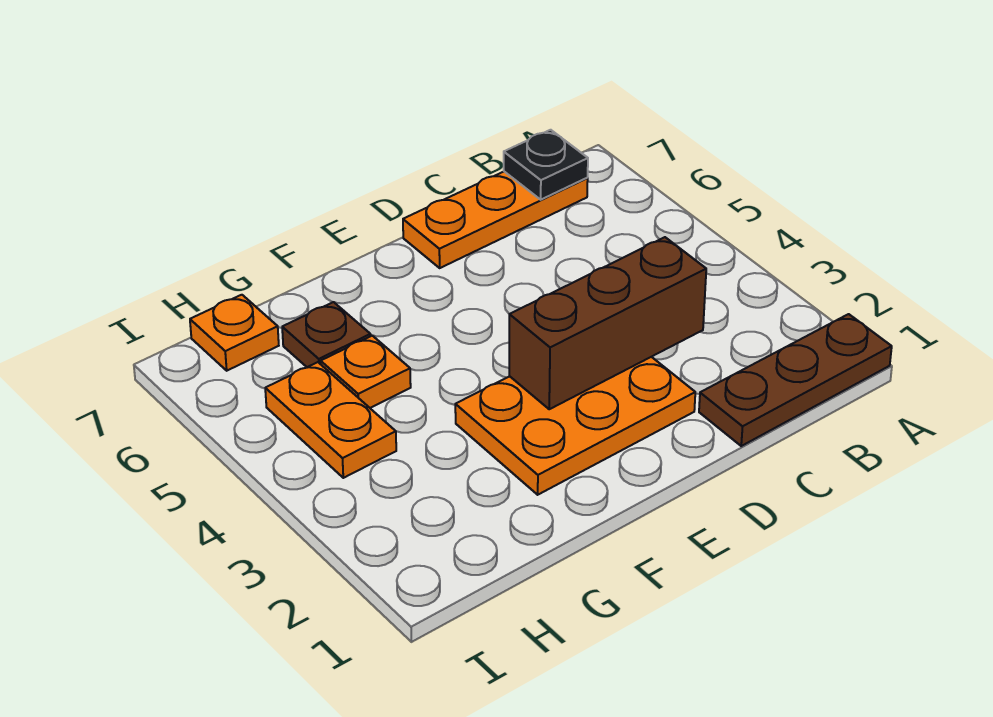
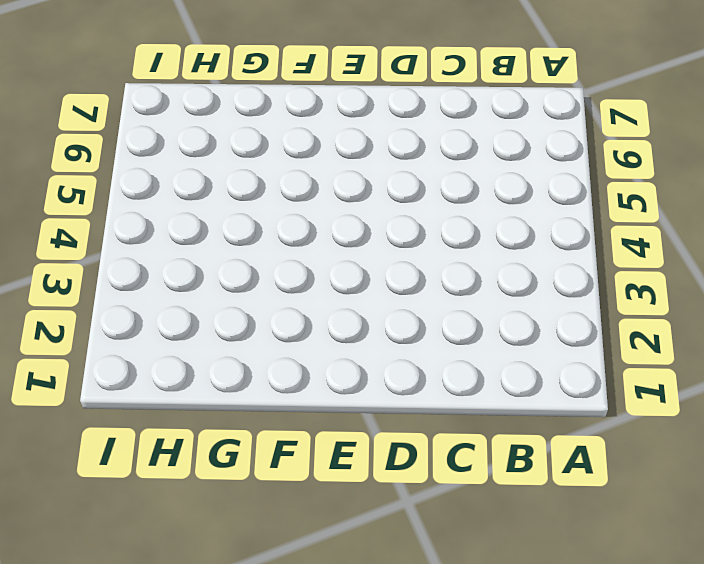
none -> brown 1x3 plate [699,314,892,446]
none -> orange 1x3 plate [403,172,588,268]

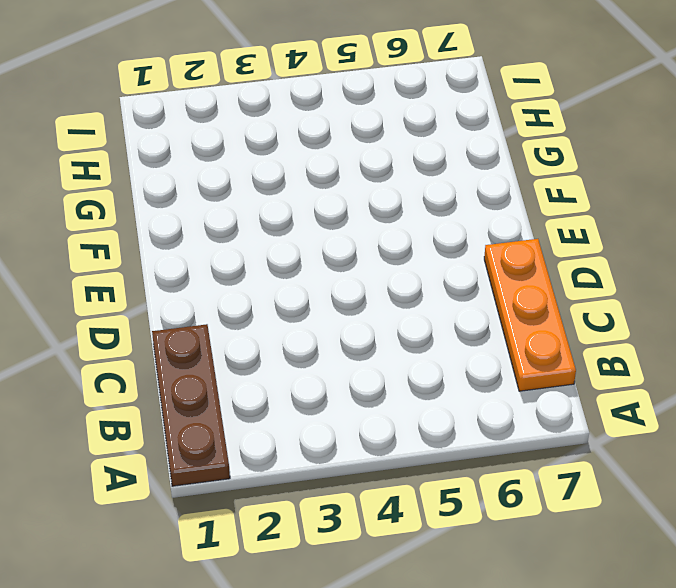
none -> orange 2x3 plate [455,357,695,495]
none -> orange 1x1 plate [321,336,411,408]

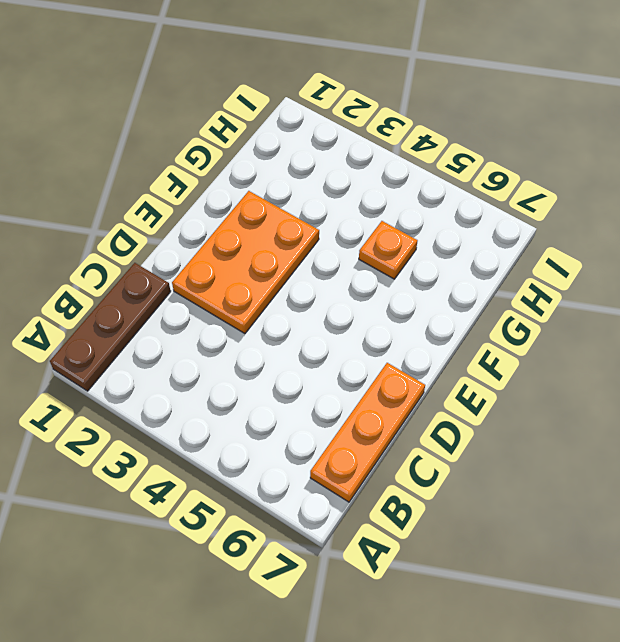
none -> brown 1x1 plate [282,302,371,367]
none -> orange 1x2 plate [265,362,396,478]

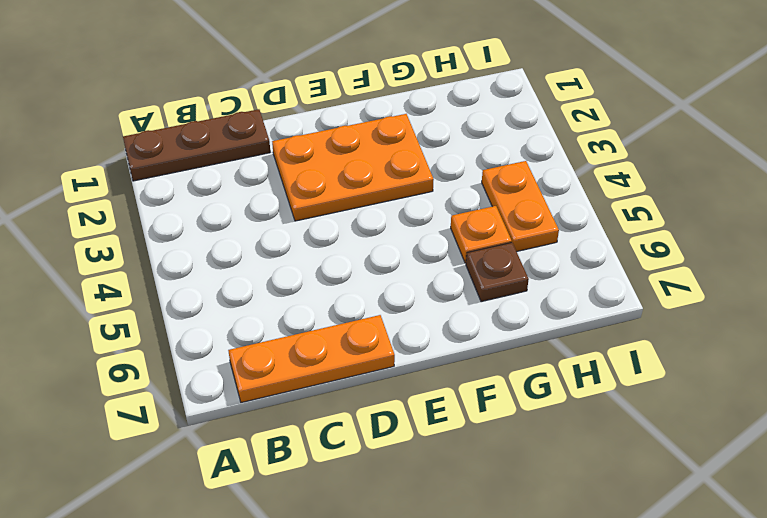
none -> orange 1x1 plate [190,295,279,371]
none -> black 1x1 plate [504,130,588,200]

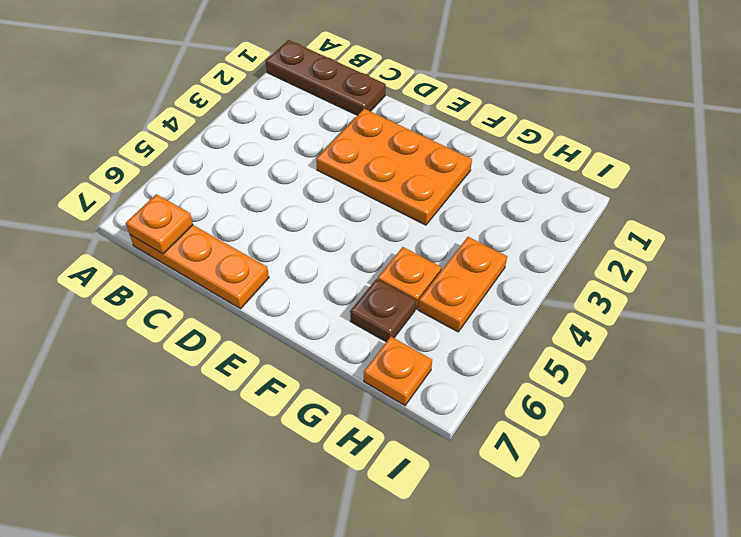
orange 1x1 plate [126,194,193,254] -> black 1x1 plate [504,130,588,200]
none -> brown 1x3 brick [509,237,706,409]

